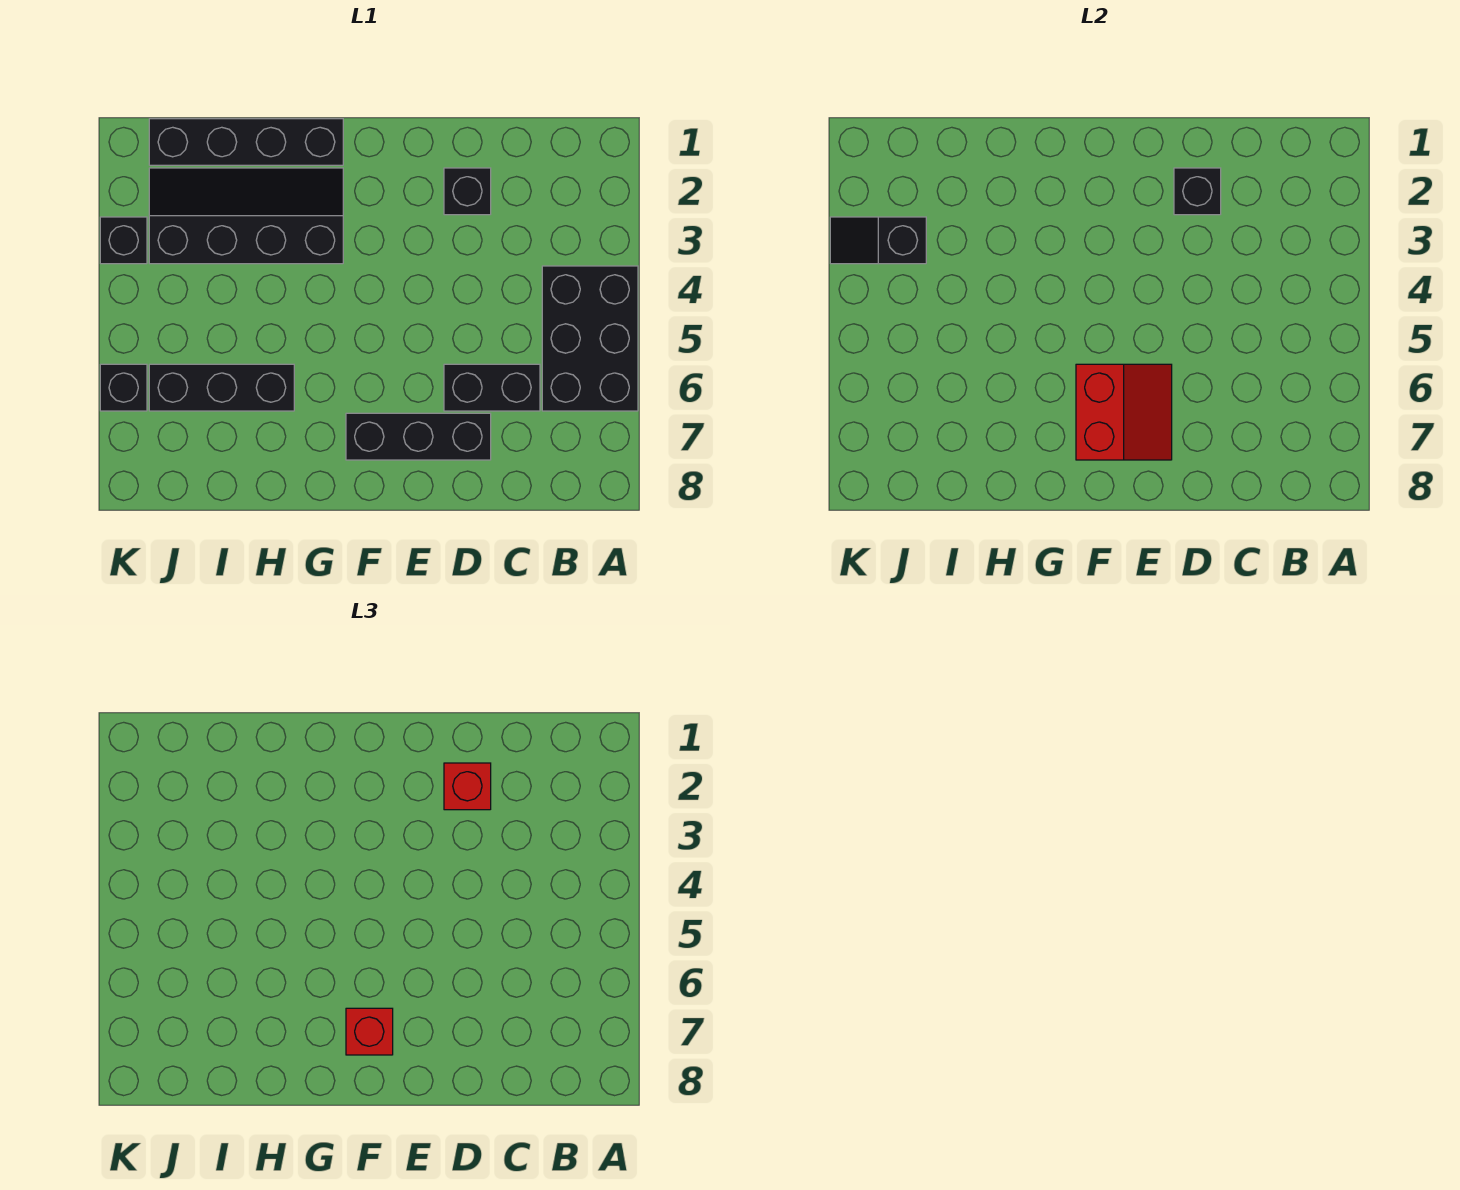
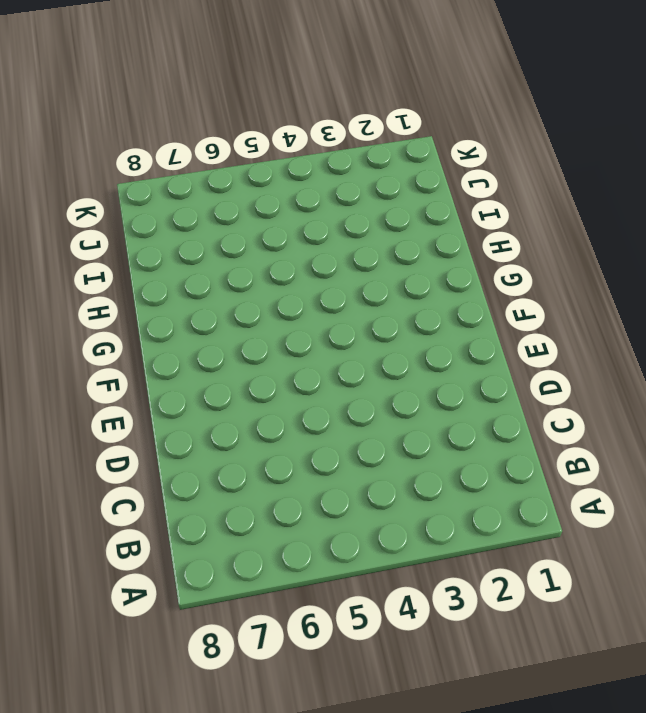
none -> black 2x3 brick [542,266,638,411]
none -> black 1x2 brick [444,364,540,411]
none -> black 1x1 brick [444,168,491,215]

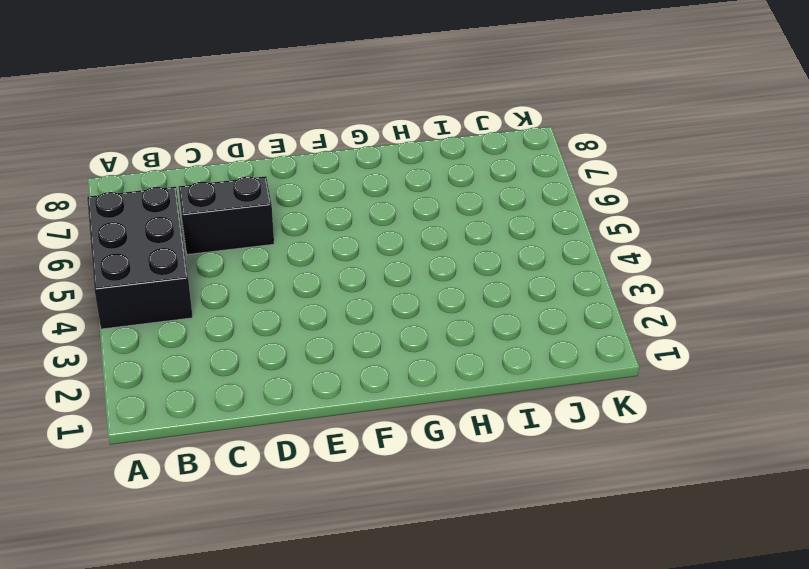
none -> black 1x1 brick [444,168,491,215]
none -> black 1x3 brick [346,413,491,460]
none -> black 1x4 brick [149,119,343,165]

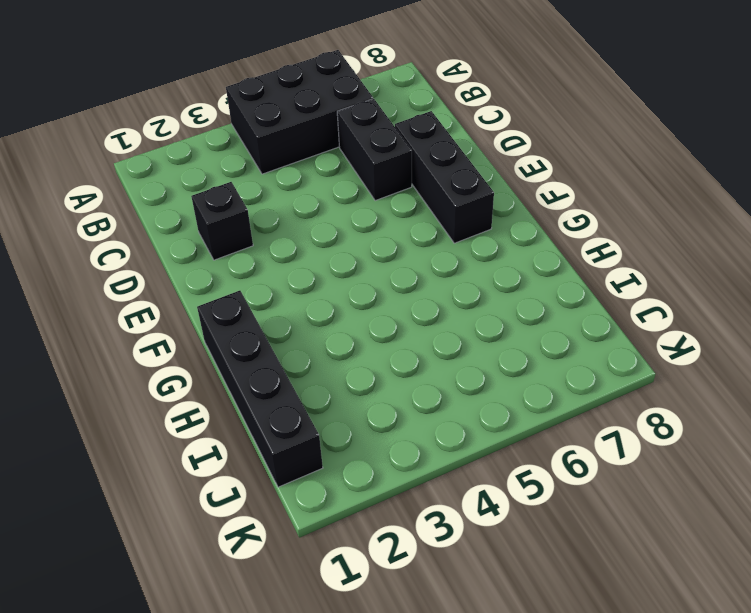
none -> black 2x4 slope [149,168,343,264]
none -> black 1x3 brick [149,364,294,411]
none -> black 1x1 brick [100,217,147,264]

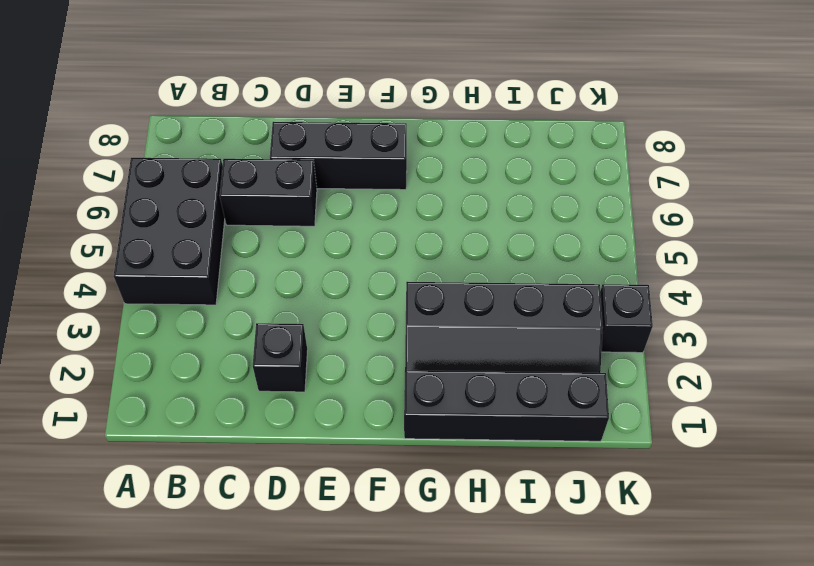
none -> black 1x3 brick [149,364,294,411]
none -> black 1x1 brick [100,364,147,411]
none -> black 1x1 brick [1174,168,1221,215]

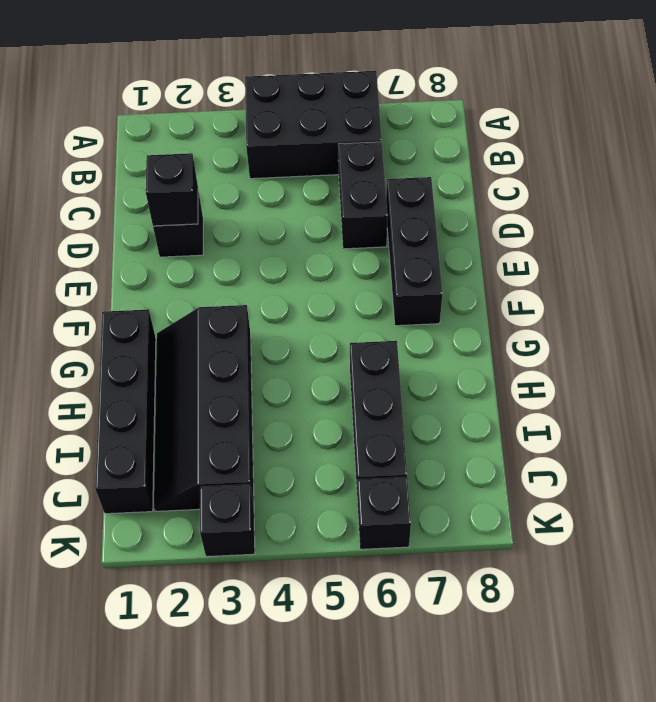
none -> red 2x2 slope [1076,364,1172,460]
none -> black 1x2 slope [830,217,926,264]
none -> red 1x1 brick [444,763,491,810]

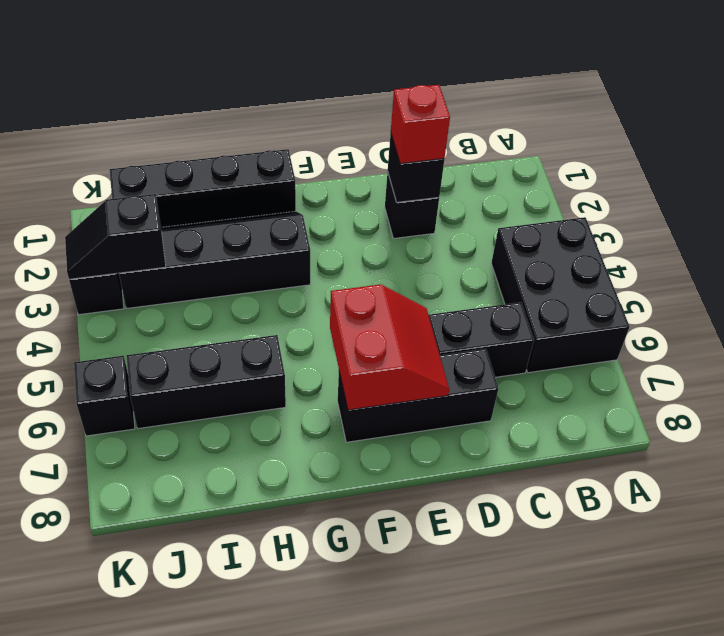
none -> red 1x1 brick [346,1008,393,1055]

